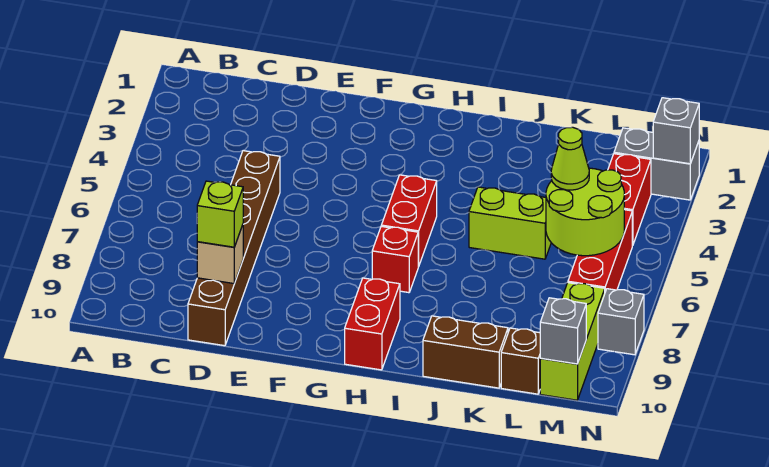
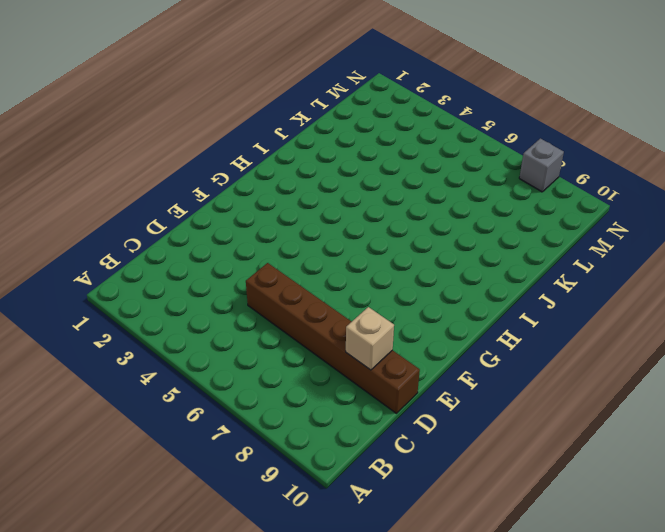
none -> red 1x2 brick [381,175,437,267]
none -> red 1x1 brick [372,226,418,293]
none -> red 1x2 brick [345,278,400,370]

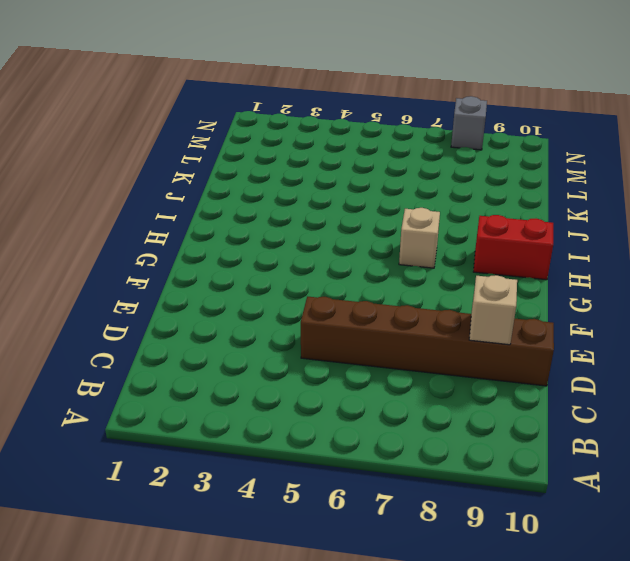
tan 1x1 brick [399,208,440,268] -> red 1x1 brick [372,226,418,293]
none -> red 1x2 brick [381,175,437,267]
none -> lime 1x2 brick [469,187,551,259]
none -> brown 1x2 brick [423,316,508,388]

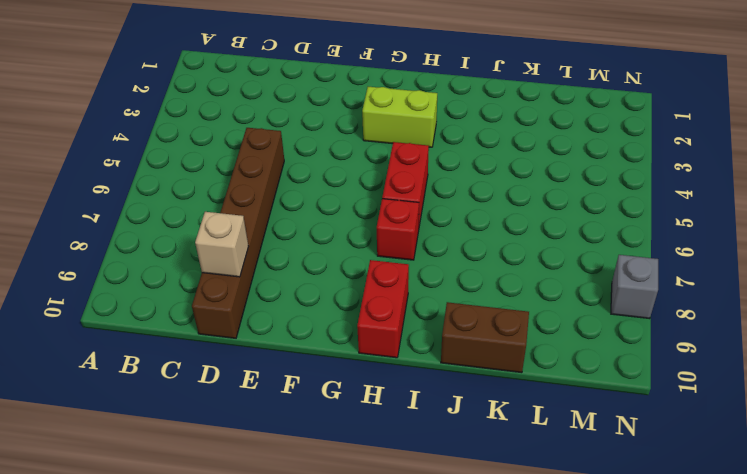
lime 1x2 brick [362,87,437,147] -> lime 1x2 brick moved to [469,187,551,259]
none -> brown 1x1 brick [501,328,541,394]
none -> grey 1x2 brick [614,128,699,200]
none -> red 1x2 brick [608,154,651,246]

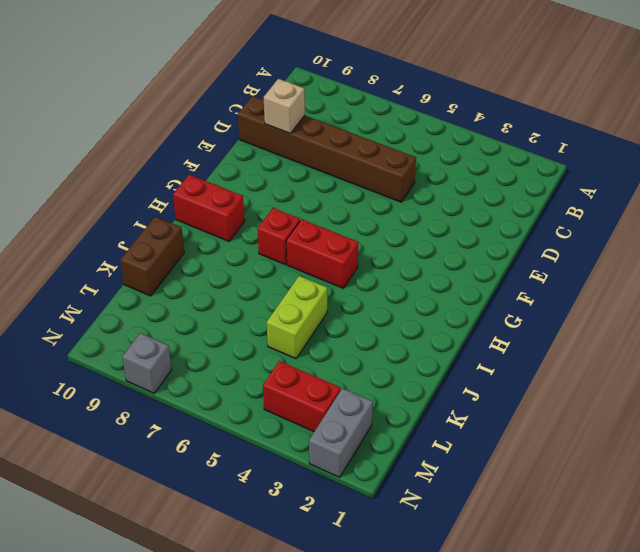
none -> brown 1x1 brick [501,328,541,394]
none -> red 1x3 brick [568,210,632,292]
none -> lime 1x3 brick [540,283,605,400]

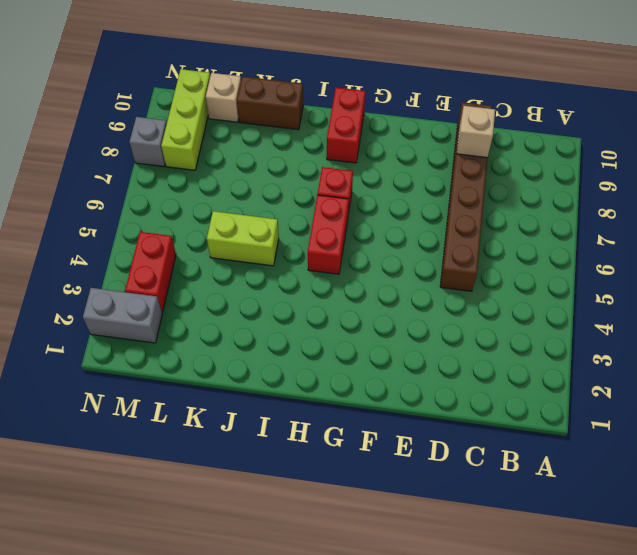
tan 1x1 brick [206,73,241,122] -> brown 1x1 brick [501,328,541,394]
none -> red 1x3 brick [568,210,632,292]
none -> lime 2x2 round brick [546,168,624,256]
none -> grey 1x1 brick [540,298,586,364]

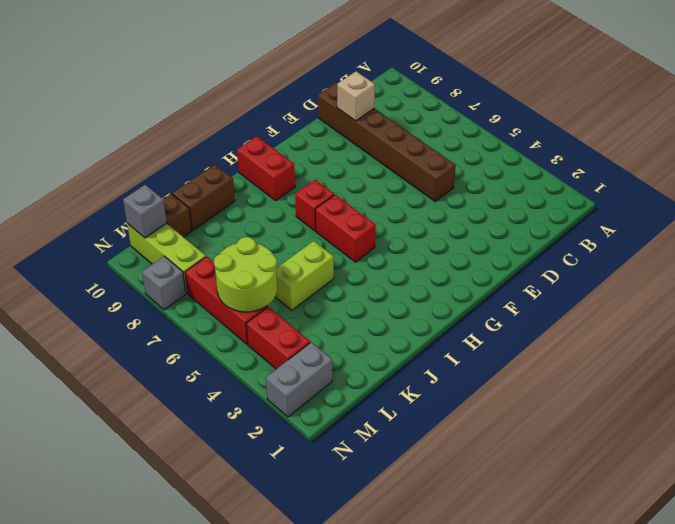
none -> grey 1x1 brick [653,98,699,164]
none -> lime 1x1 brick [197,181,243,247]
none -> lime 1x1 cone [551,127,589,190]

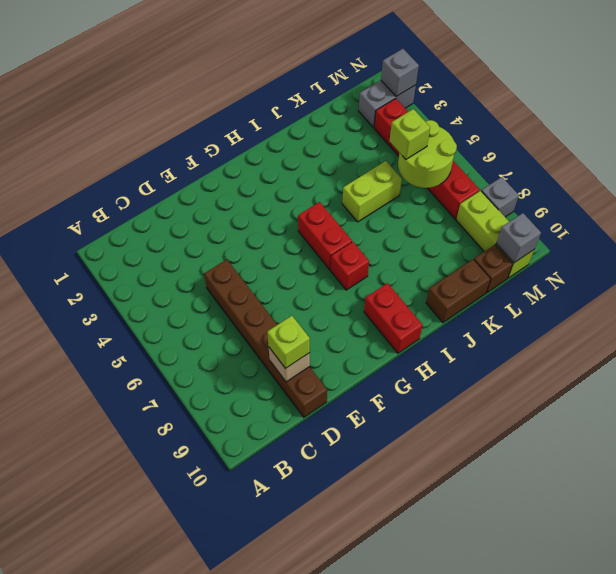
lime 1x1 brick [390,109,430,159] -> lime 1x1 cone [551,127,589,190]

